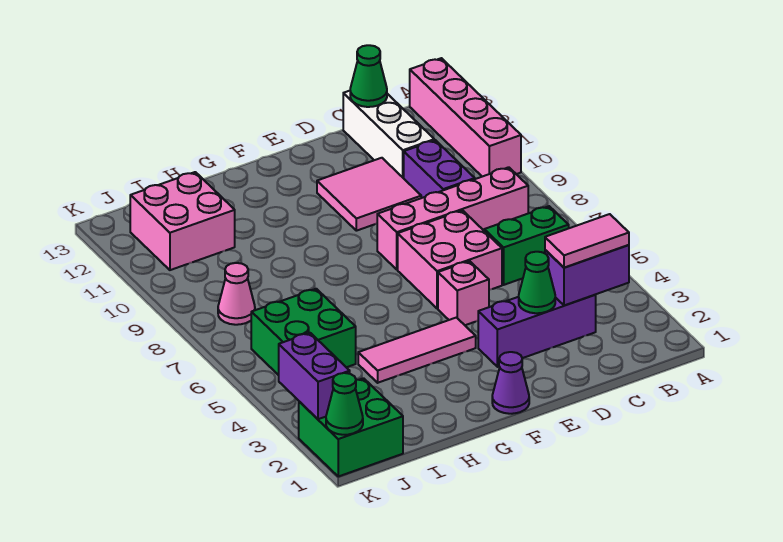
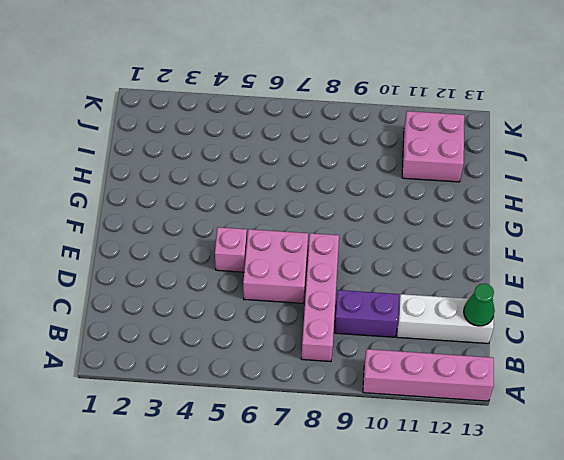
none -> green 1x2 brick [484,206,569,285]
none -> purple 1x3 brick [478,295,596,367]
none -> pink 2x2 tile [317,158,421,231]

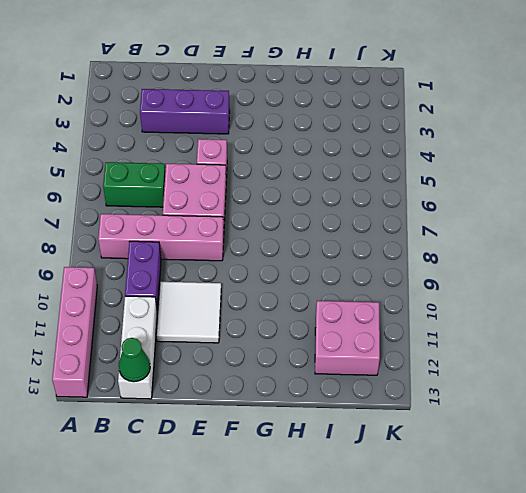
white 2x2 tile [156,282,221,343] -> pink 2x2 tile [317,158,421,231]
none -> purple 1x1 cone [492,352,529,414]
none -> pink 1x3 tile [358,318,476,383]
none -> green 2x2 brick [251,289,356,375]

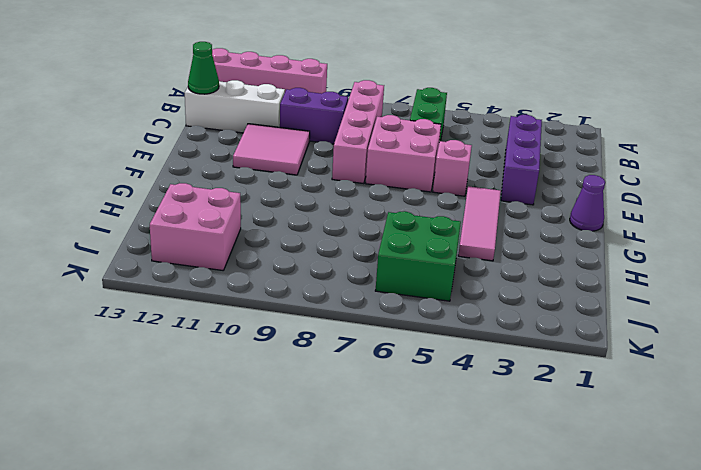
none -> green 2x2 brick [299,378,403,476]
none -> pink 1x1 cone [218,263,255,325]
none -> purple 1x2 brick [545,245,629,306]

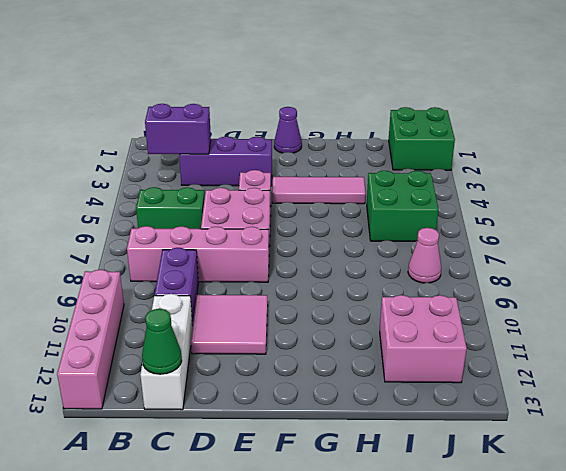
none -> green 1x1 cone [519,252,555,313]
none -> green 1x1 cone [326,373,363,435]
none -> purple 1x2 brick [279,333,350,419]

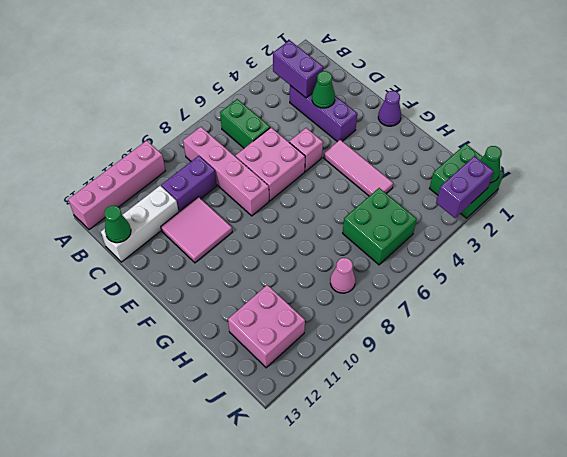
none -> pink 1x2 tile [545,214,629,268]

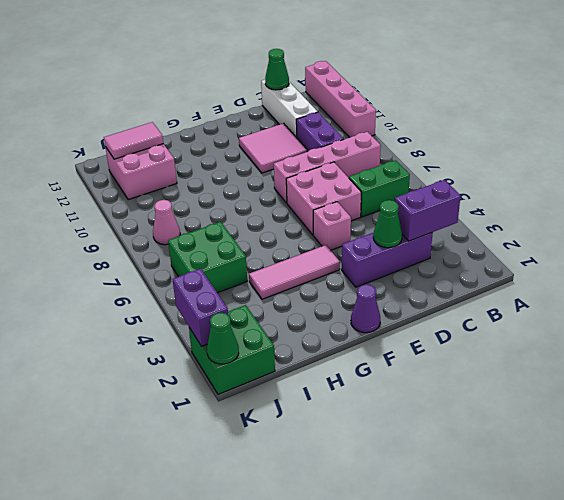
pink 1x2 tile [104,122,163,159] -> pink 1x2 tile moved to [545,214,629,268]

